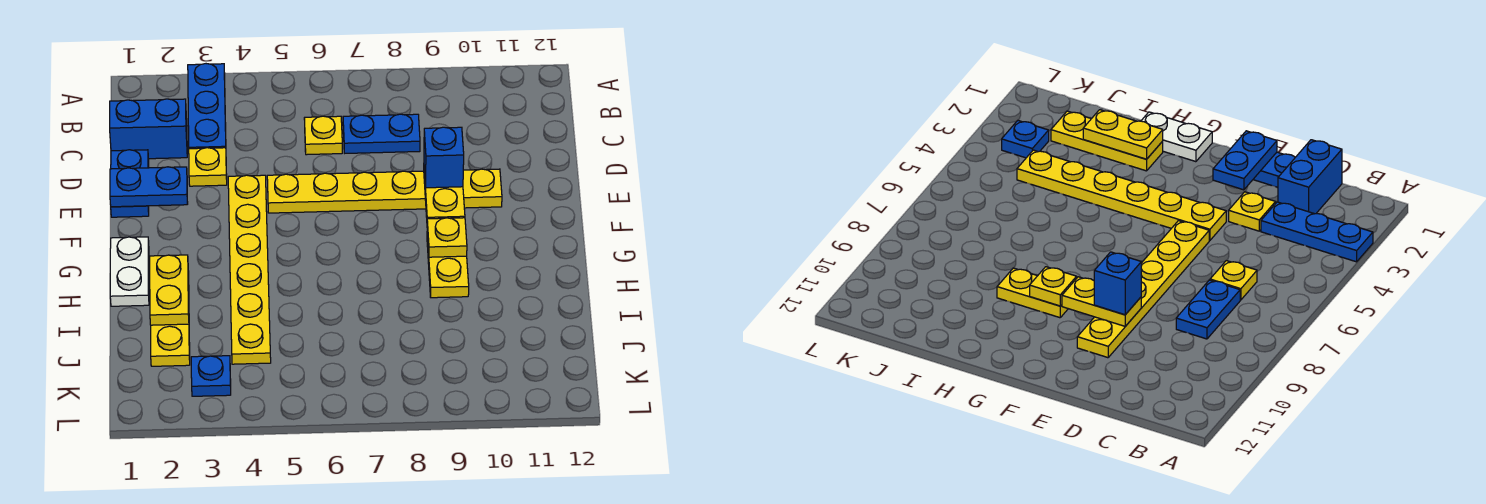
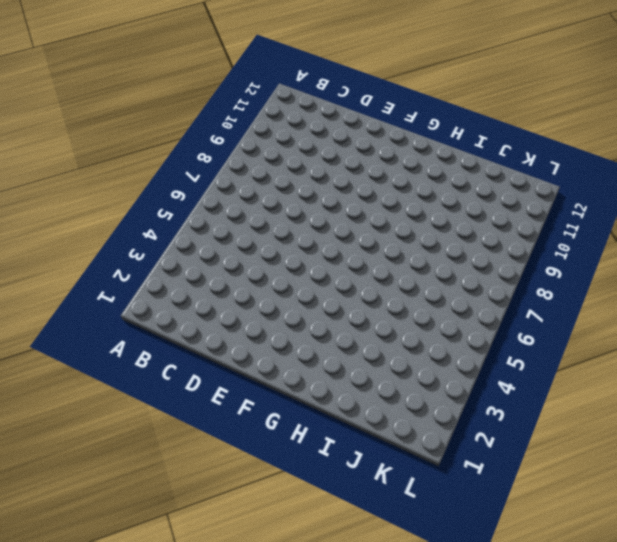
none -> blue 1x3 plate [188,64,226,149]
none -> blue 1x2 brick [110,99,187,159]
none -> yellow 1x1 plate [304,116,342,155]

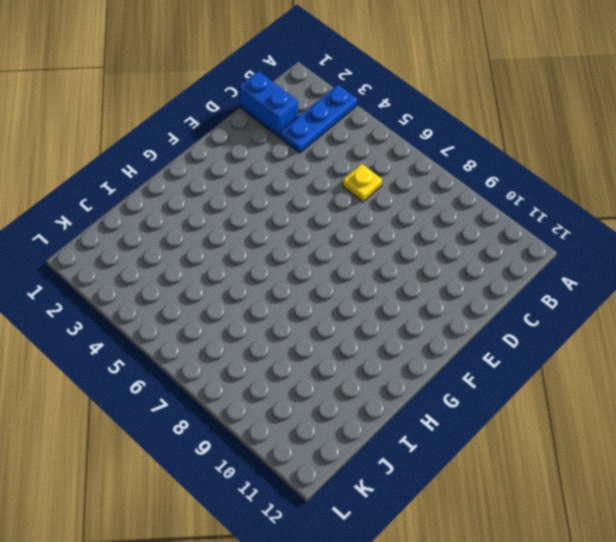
none -> blue 1x2 plate [343,114,420,153]
none -> blue 1x2 plate [111,150,149,217]
none -> yellow 1x1 plate [189,148,227,186]

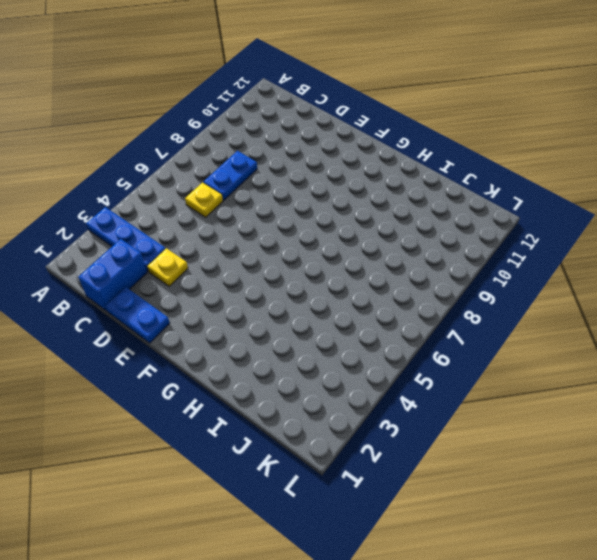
none -> yellow 1x6 plate [228,175,271,364]
none -> yellow 1x6 plate [267,169,502,213]
none -> white 1x2 plate [110,237,149,306]

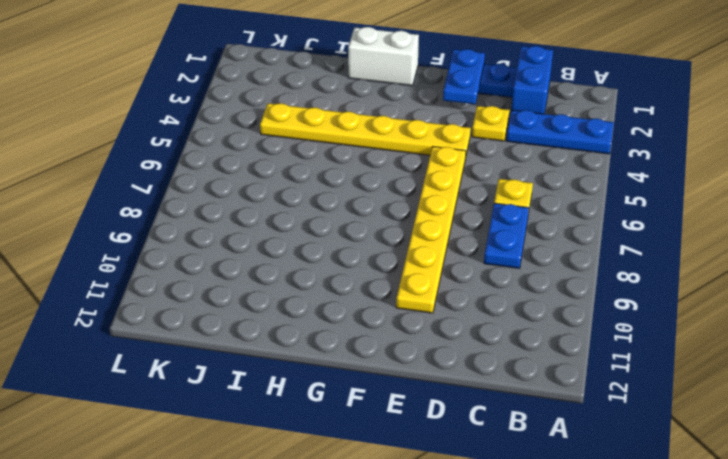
white 1x2 brick [348,27,419,86] -> white 1x2 plate [110,237,149,306]
none -> yellow 1x2 plate [427,234,469,298]
none -> yellow 1x3 plate [151,271,190,366]
none -> blue 1x1 plate [191,356,231,396]

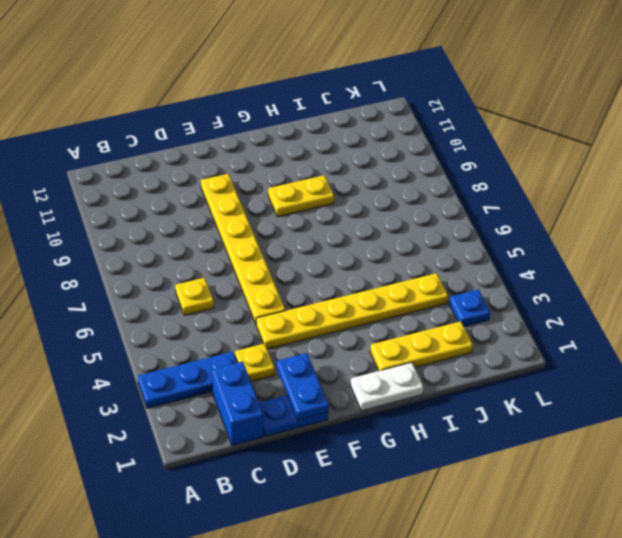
none -> blue 1x2 plate [343,114,420,153]
none -> yellow 1x2 plate [424,171,465,219]
none -> yellow 1x1 plate [427,218,467,257]

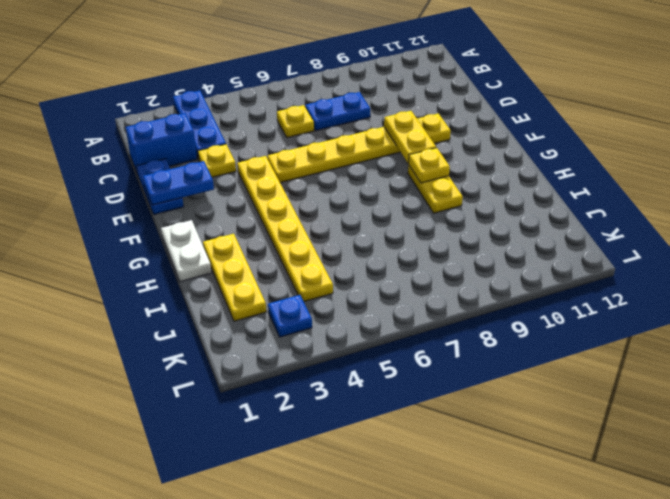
none -> yellow 1x2 plate [150,255,189,325]
none -> blue 1x1 brick [424,127,464,188]

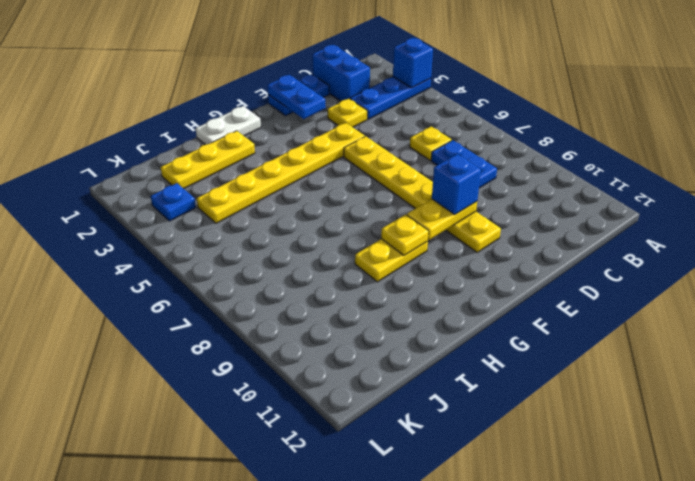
blue 1x1 brick [393,38,433,88] -> none
none -> yellow 1x2 plate [150,255,189,325]

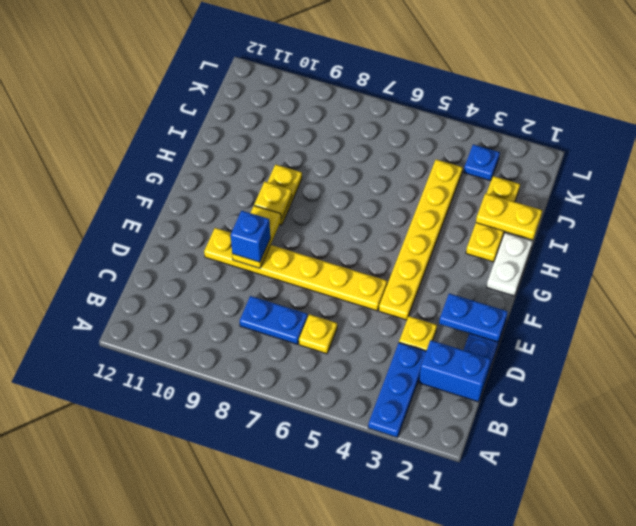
yellow 1x2 plate [476,193,542,240] -> yellow 1x2 plate turned to [150,255,189,325]

